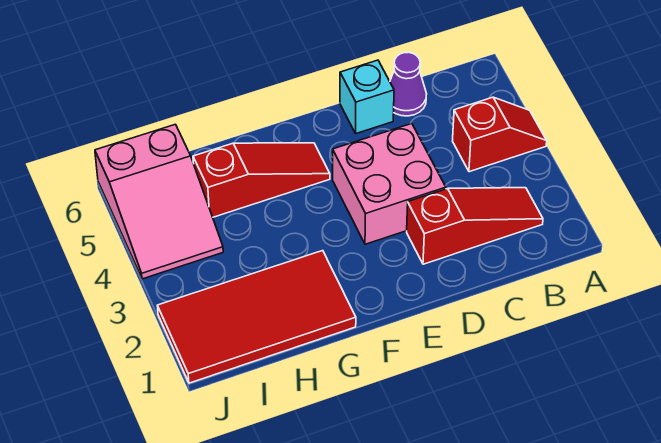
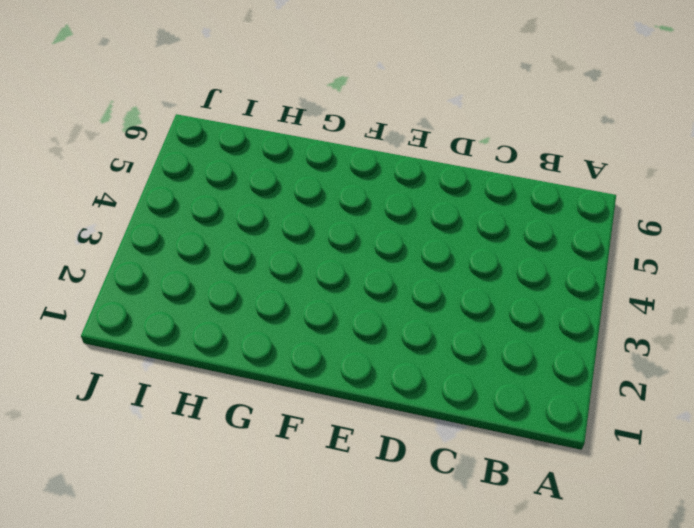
none -> red 1x2 slope [453,97,547,172]
none -> red 1x3 slope [407,188,543,264]

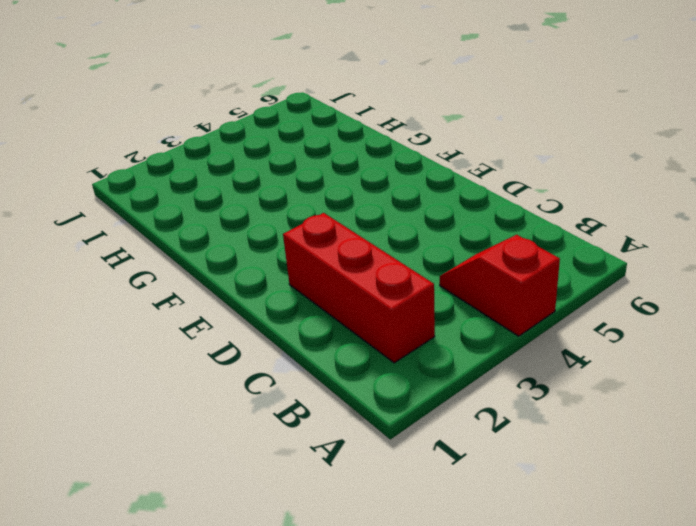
red 1x2 slope [440,235,560,336] -> red 1x2 slope turned to [453,97,547,172]
red 1x3 brick [283,213,435,363] -> red 1x3 slope [407,188,543,264]
none -> purple 1x1 cone [390,52,427,116]
none -> pink 2x2 brick [333,124,446,244]

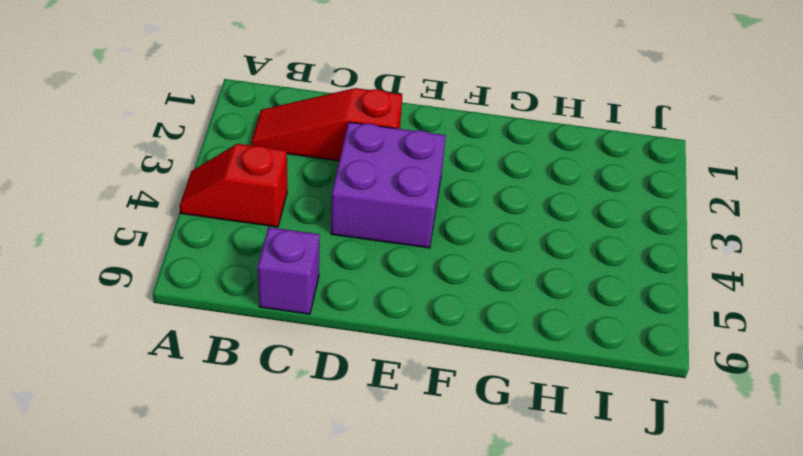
purple 1x1 brick [258,227,319,314] -> purple 1x1 cone [390,52,427,116]
purple 2x2 brick [331,122,446,248] -> pink 2x2 brick [333,124,446,244]
none -> cyan 1x1 brick [340,60,394,133]
none -> red 1x3 slope [193,143,330,217]

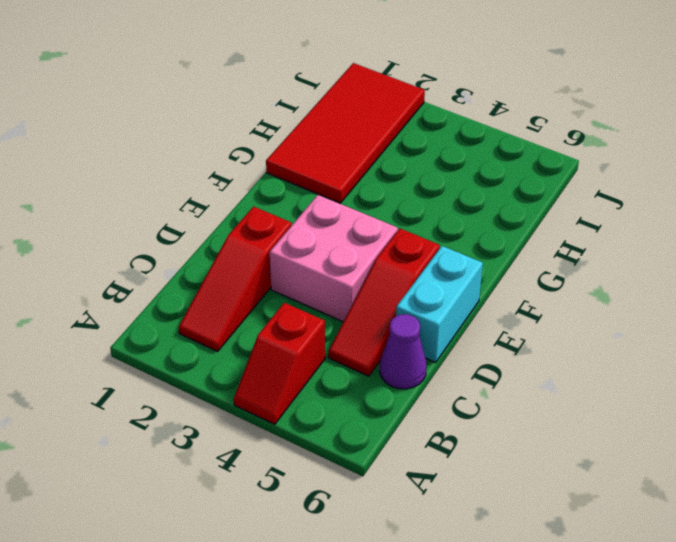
red 1x3 slope [328,229,440,376] -> red 1x3 slope moved to [193,143,330,217]
cyan 1x2 brick [396,246,483,362] -> cyan 1x1 brick [340,60,394,133]
none -> pink 2x3 slope [95,124,223,279]

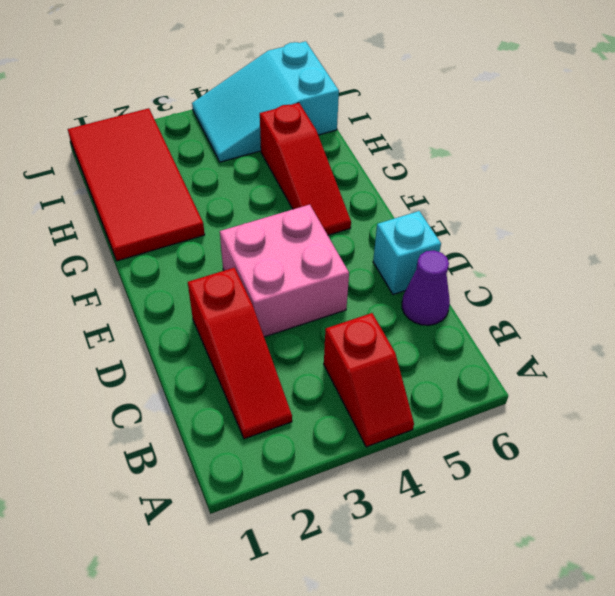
cyan 2x3 slope [192,41,339,162] -> pink 2x3 slope [95,124,223,279]

